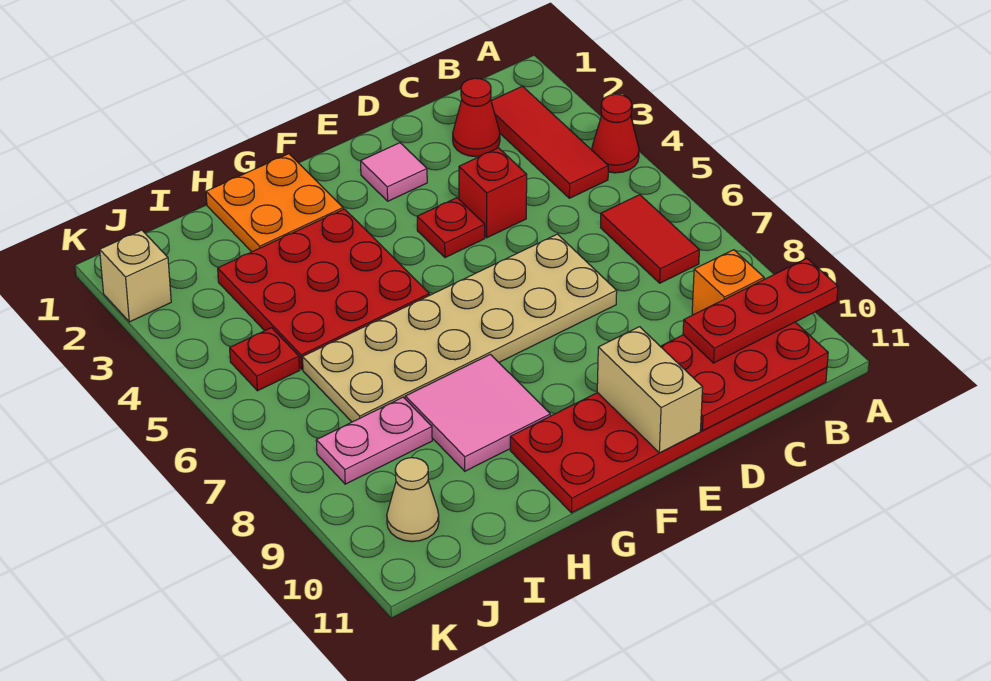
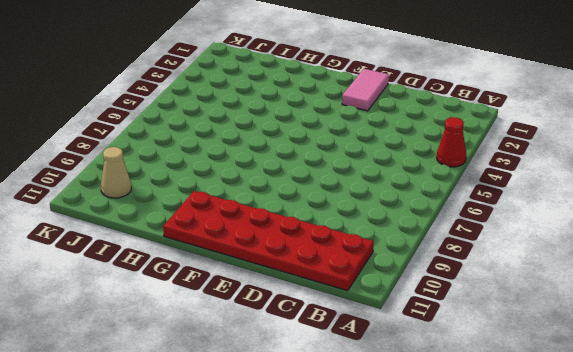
pink 1x2 tile [342,69,389,111] -> pink 1x1 tile [361,143,427,201]
none -> red 1x3 tile [491,86,608,198]
none -> red 1x2 tile [601,195,699,283]
none -> orange 1x1 brick [692,250,764,315]

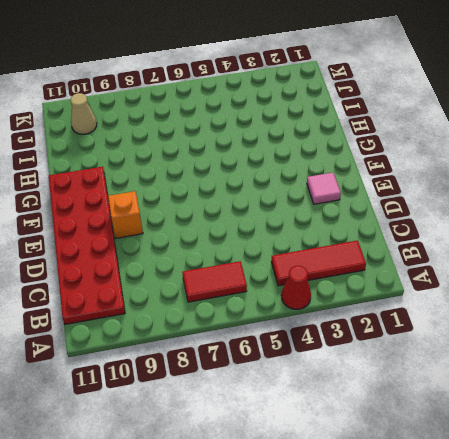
orange 1x1 brick [108,191,143,238] -> orange 1x1 brick moved to [692,250,764,315]
none -> red 1x1 cone [453,78,500,157]
none -> red 1x1 brick [459,148,527,238]
none -> tan 2x6 plate [303,234,617,422]

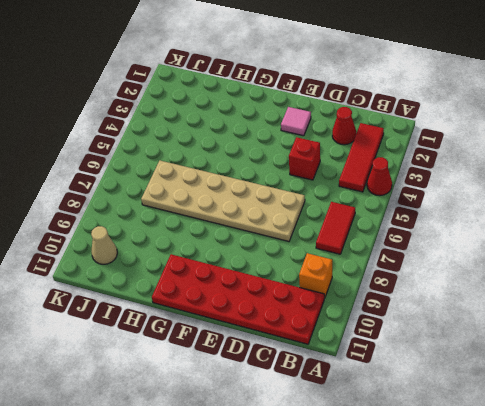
none -> red 1x1 plate [417,198,485,258]
none -> orange 2x2 plate [206,154,343,252]
none -> red 3x3 plate [218,209,429,369]

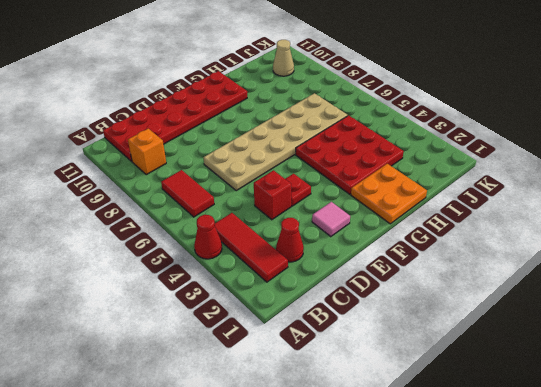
none -> pink 2x2 tile [405,354,550,471]
none -> pink 1x2 plate [316,397,432,484]
none -> red 1x1 plate [230,328,300,391]

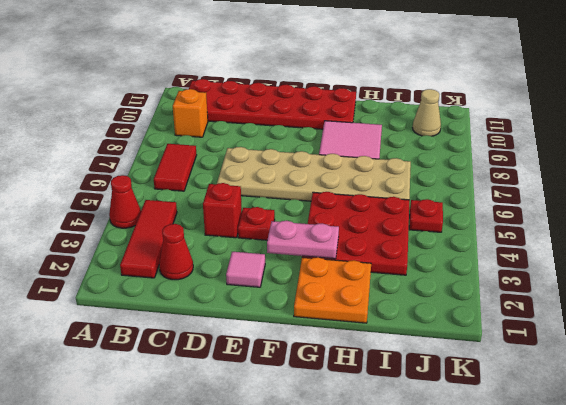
pink 1x2 plate [267,221,339,259] -> pink 1x2 plate moved to [316,397,432,484]
none -> tan 1x1 brick [100,230,171,322]
none -> red 2x3 plate [660,322,828,431]
none -> tan 1x2 brick [597,327,703,453]

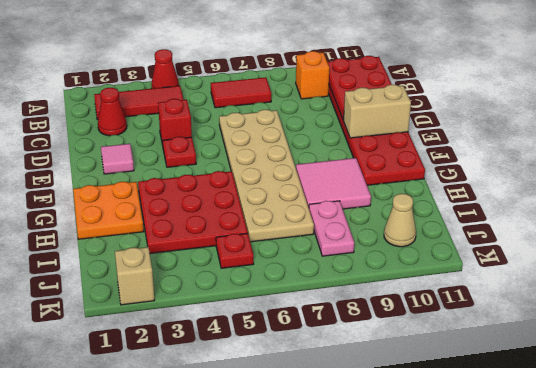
none -> red 1x3 plate [683,259,838,363]

